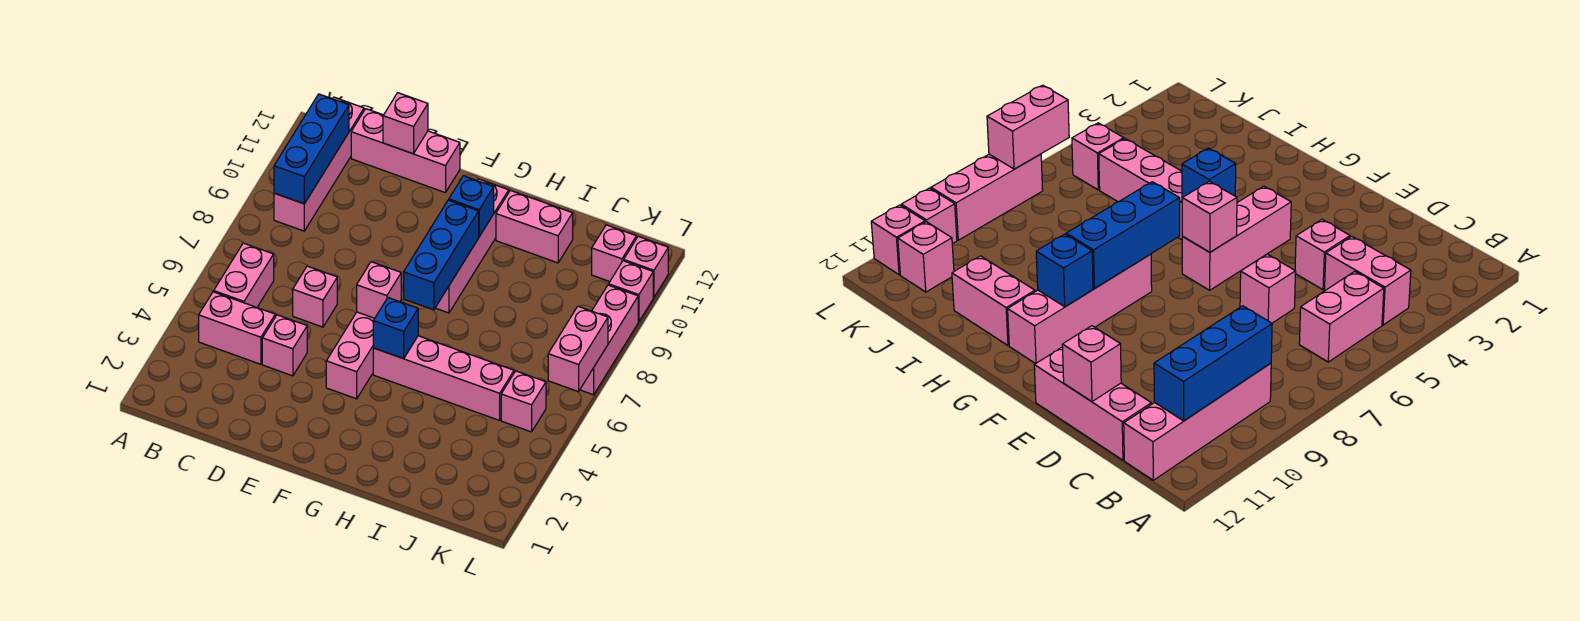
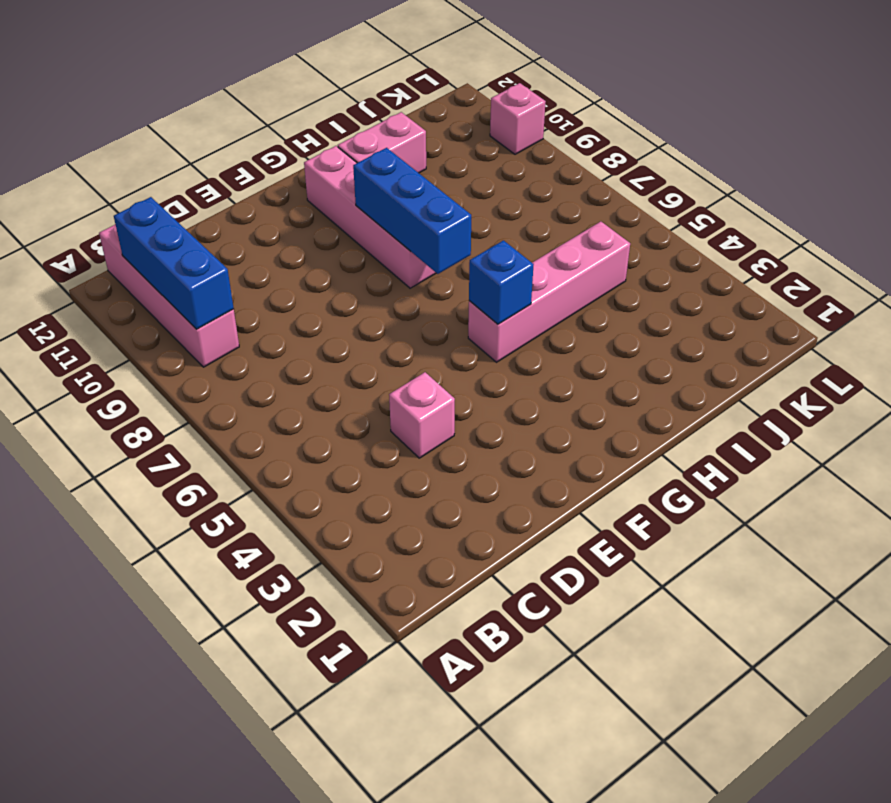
none -> pink 1x2 brick [199,292,275,364]
none -> pink 1x2 brick [214,243,274,307]
none -> pink 1x3 brick [351,109,460,193]

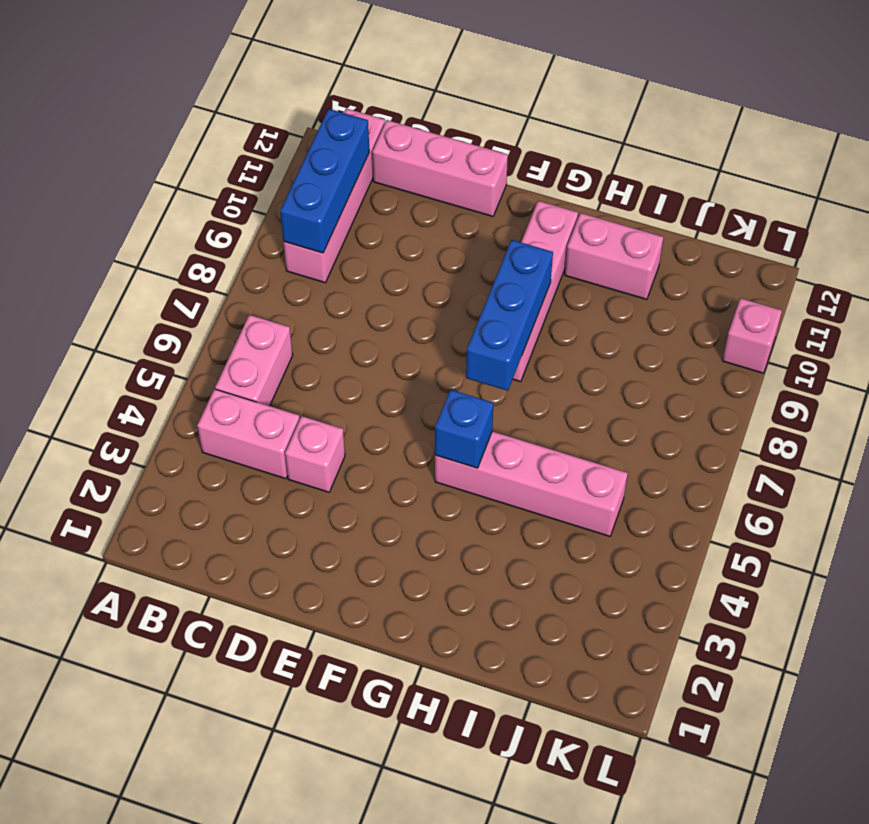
none -> pink 1x1 brick [293,266,337,327]
none -> pink 1x3 brick [326,301,401,399]
none -> pink 1x1 brick [501,371,546,432]

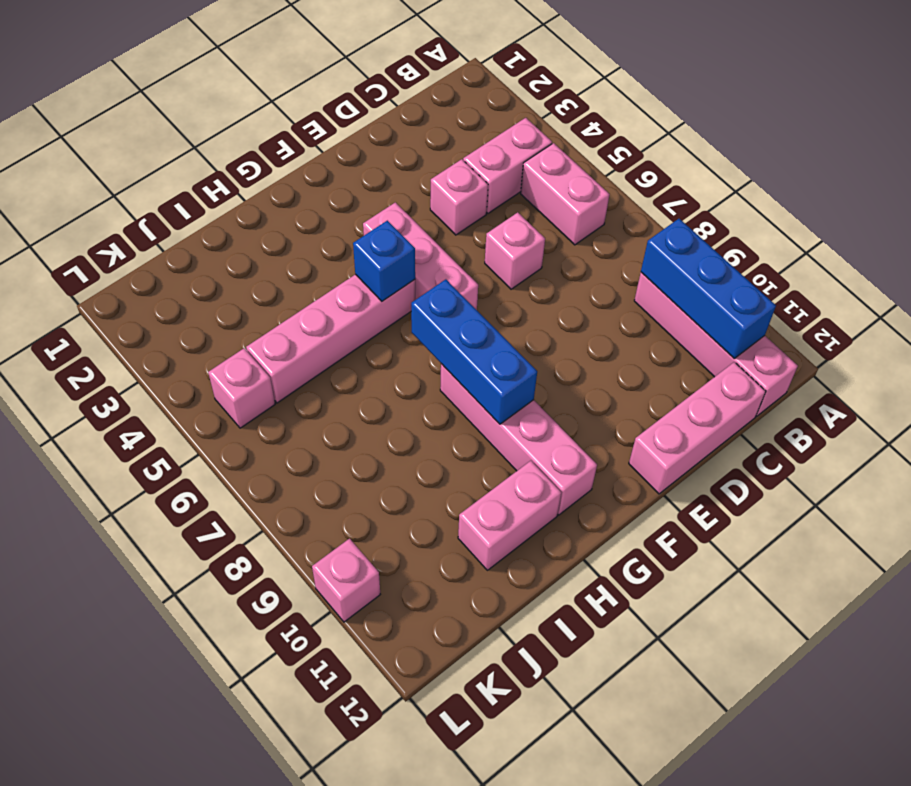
none -> pink 1x1 brick [592,225,636,282]
none -> pink 1x3 brick [580,285,638,395]
none -> pink 1x1 brick [624,236,668,297]

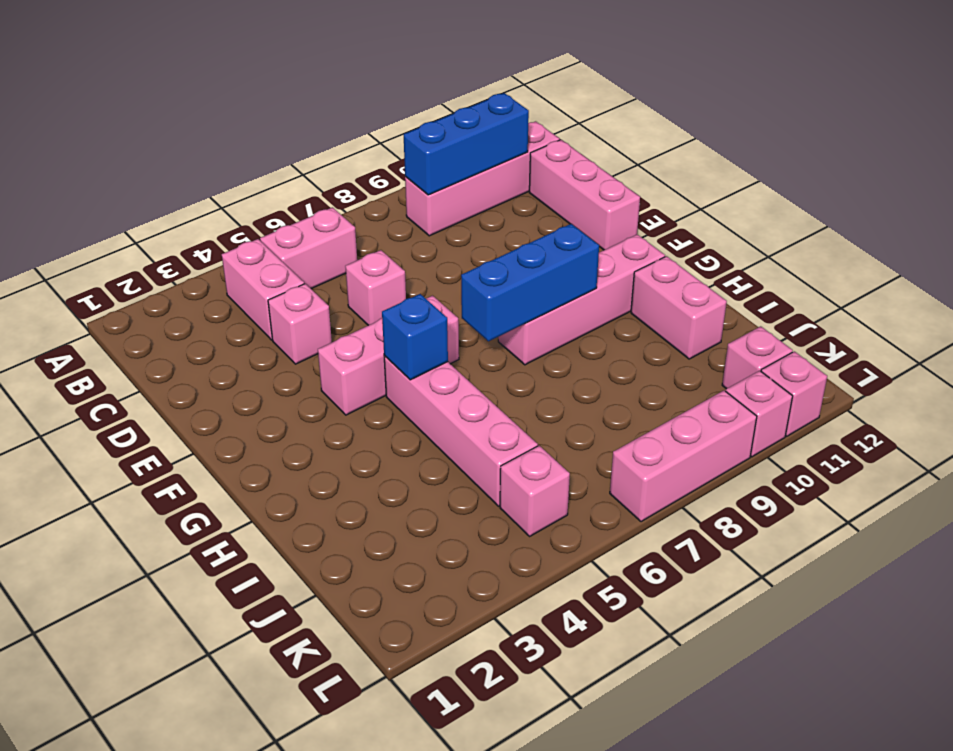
none -> pink 1x1 brick [383,93,428,154]
none -> pink 1x1 brick [357,262,401,318]
none -> blue 1x1 brick [449,176,494,237]

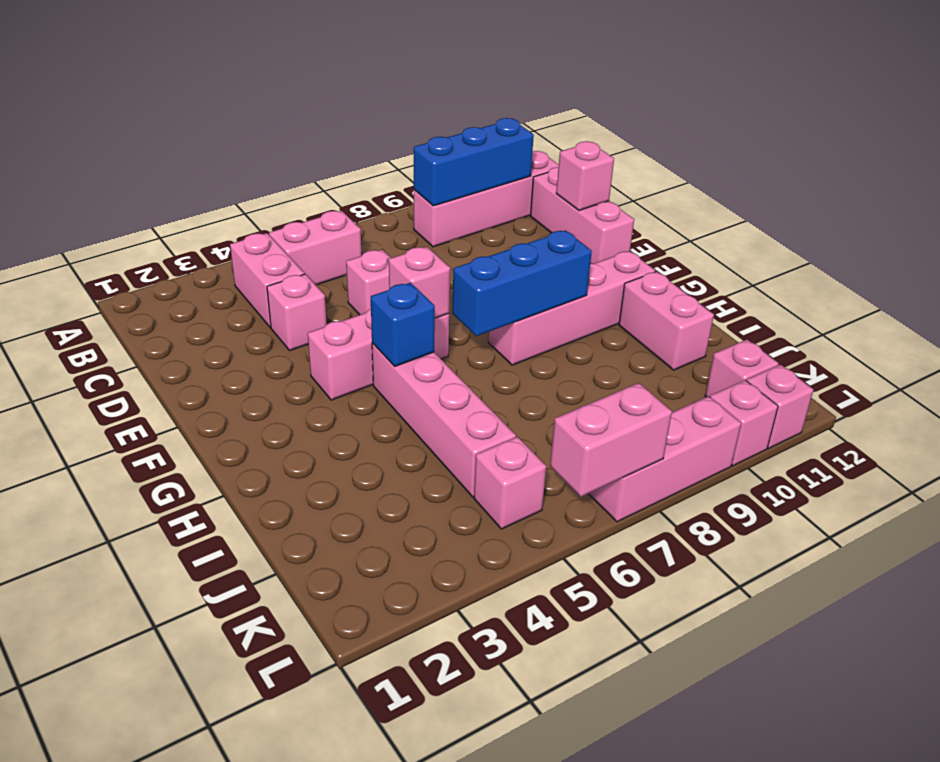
none -> blue 1x1 brick [449,176,494,237]

